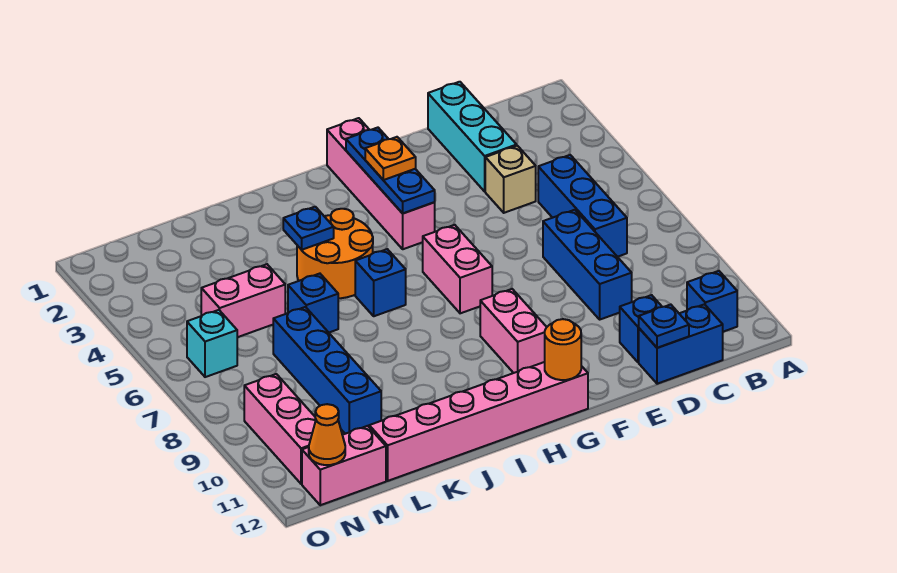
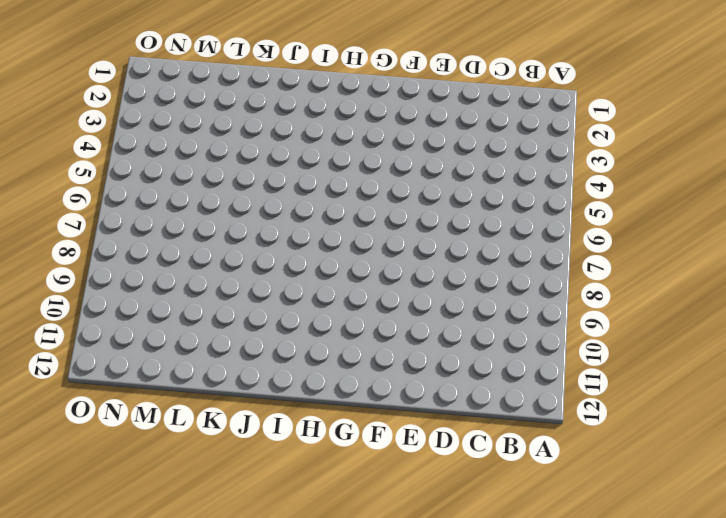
none -> blue 1x1 brick [687,271,737,332]
none -> blue 1x3 brick [538,155,627,257]
none -> blue 1x2 brick [639,304,723,384]

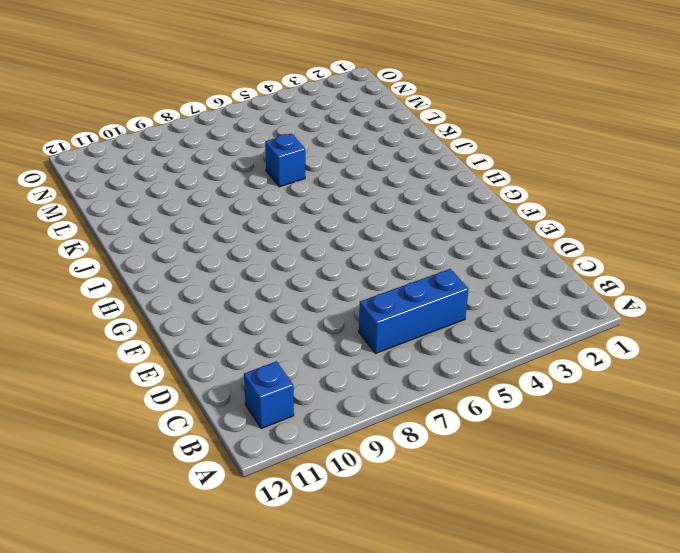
none -> blue 1x2 brick [639,304,723,384]
none -> cyan 1x3 brick [428,82,517,191]
none -> tan 1x1 brick [485,146,536,213]

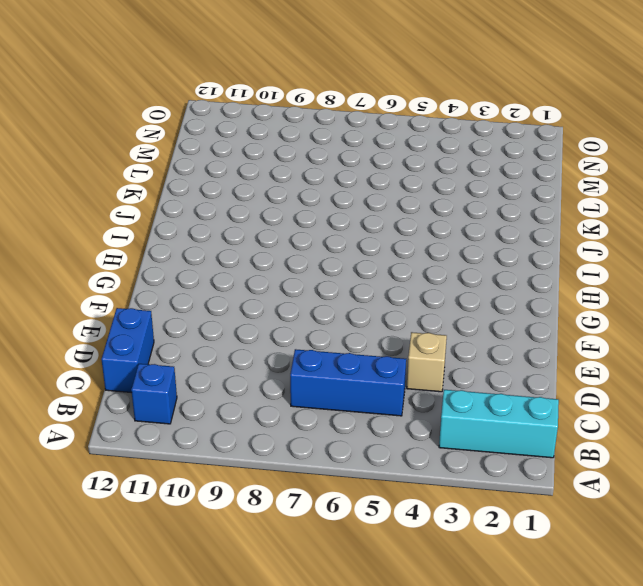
cyan 1x3 brick [439,390,559,458] -> cyan 1x3 brick moved to [428,82,517,191]
none -> blue 1x3 brick [543,210,632,319]
none -> blue 1x1 brick [620,295,662,362]
none -> pink 1x4 brick [327,118,435,249]

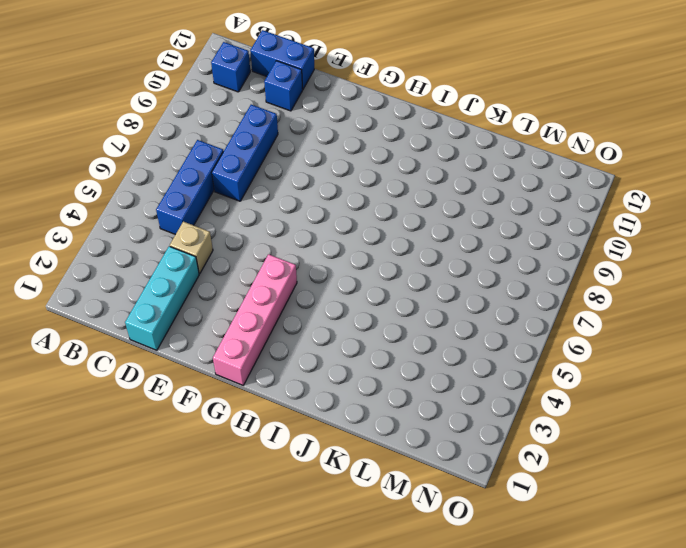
none -> pink 1x2 brick [423,225,492,313]
none -> pink 1x2 brick [480,289,547,373]
none -> pink 1x6 brick [369,362,588,481]

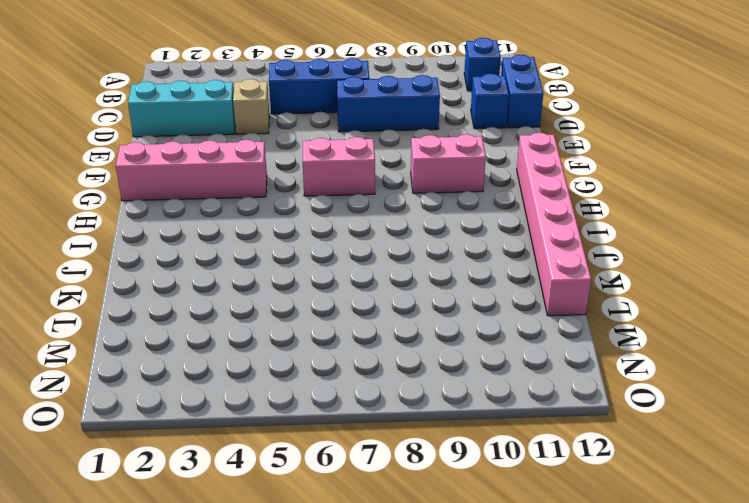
none -> orange 2x2 round brick [297,209,373,298]
none -> blue 1x1 brick [355,249,406,316]
none -> blue 1x1 brick [288,274,338,332]

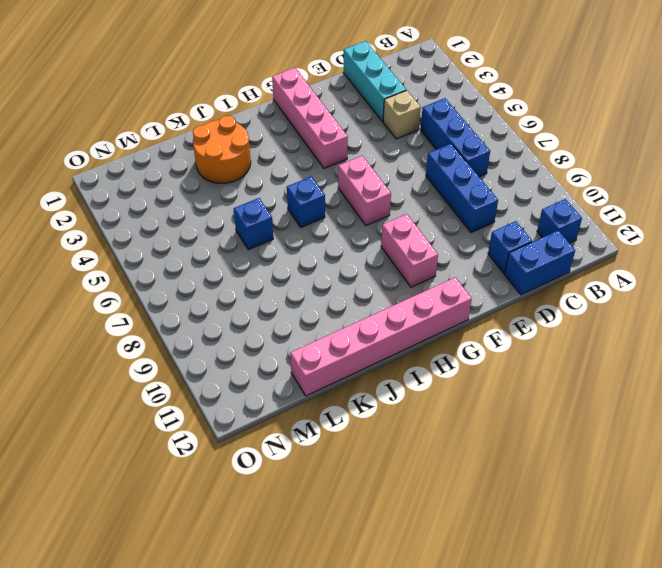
orange 2x2 round brick [193,116,251,183] -> orange 2x2 round brick moved to [297,209,373,298]
none -> pink 1x2 brick [201,264,285,337]
none -> blue 1x4 brick [273,307,381,434]
none -> pink 1x2 brick [302,426,386,505]

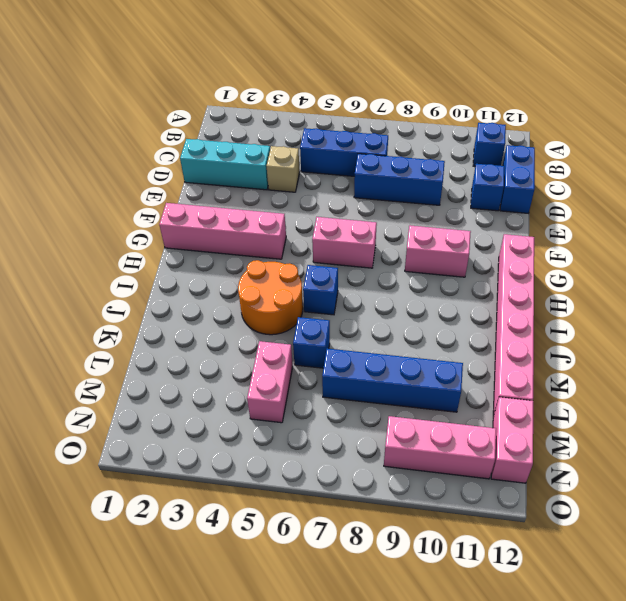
none -> cyan 1x1 brick [187,310,237,377]
none -> blue 1x1 plate [639,305,689,348]
none -> blue 1x3 plate [346,128,435,213]

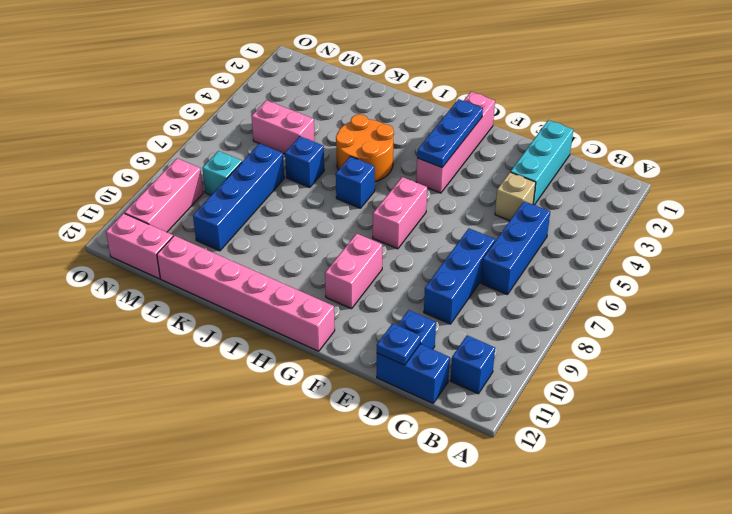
cyan 1x1 brick [202,151,242,195] -> cyan 1x1 brick moved to [187,310,237,377]
none -> orange 1x1 round brick [545,319,581,380]
none -> blue 1x1 plate [283,207,334,250]
none -> orange 1x1 cone [309,404,345,465]

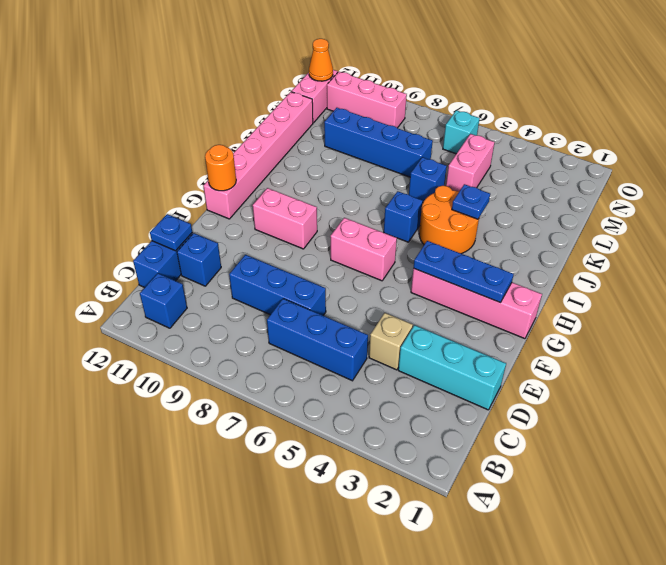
none -> orange 1x1 plate [365,137,416,180]

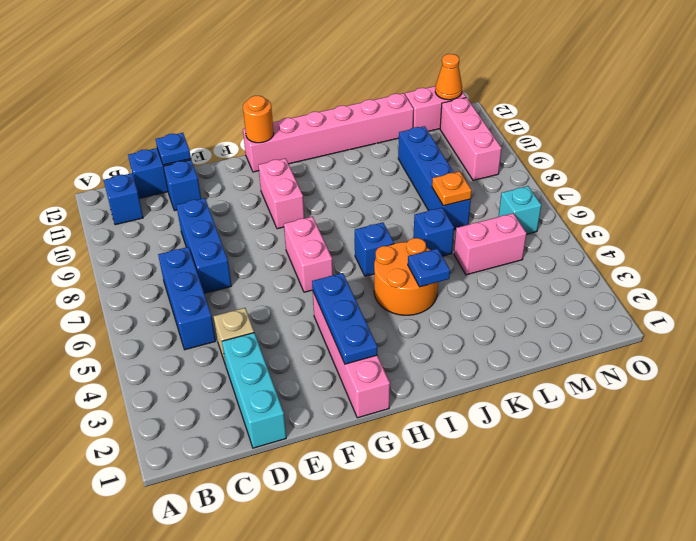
orange 1x1 plate [432,171,472,206] -> orange 1x1 plate moved to [365,137,416,180]

